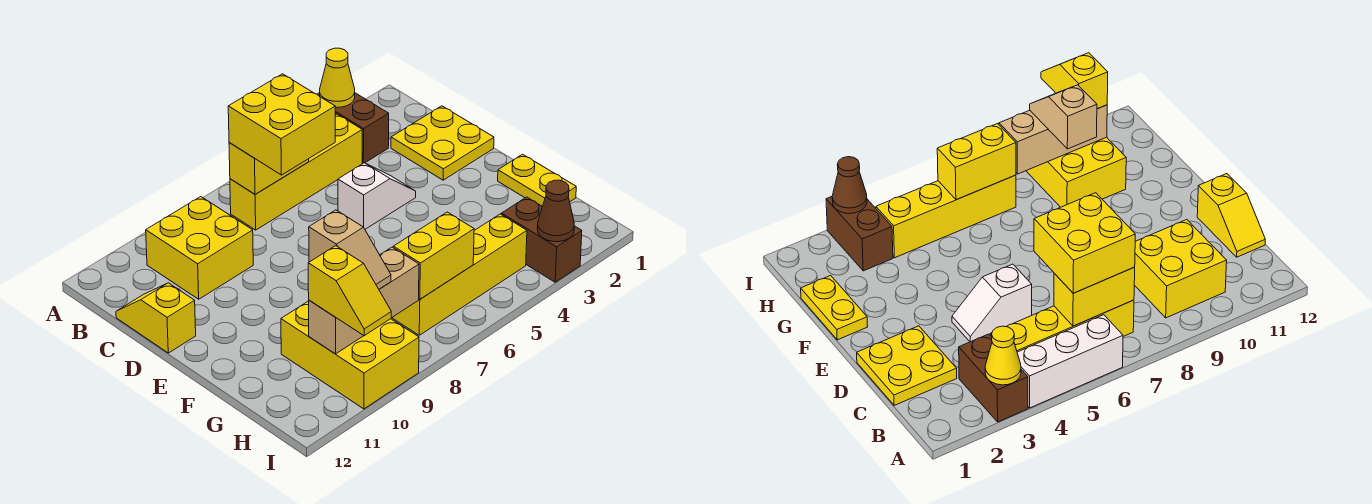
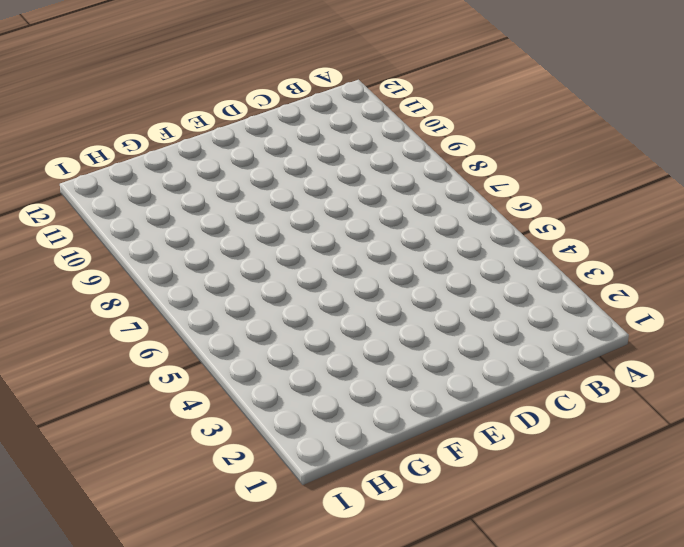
none -> brown 1x2 brick [317,93,389,163]
none -> white 1x3 brick [1017,315,1123,408]
none -> yellow 1x4 brick [230,114,362,230]

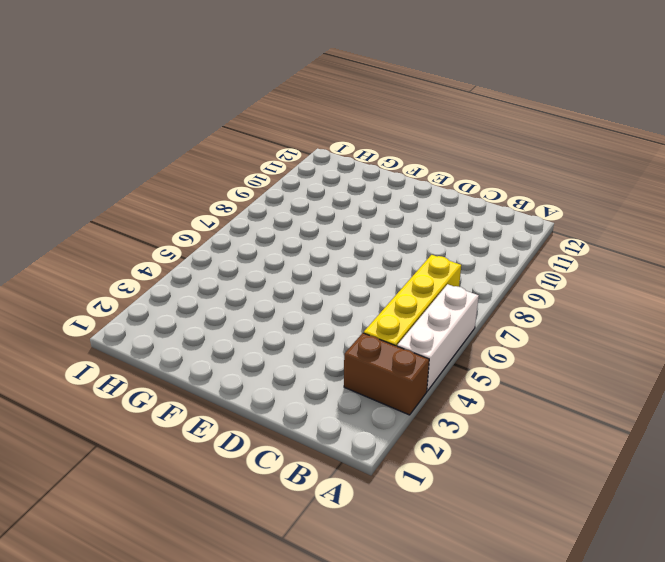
none -> yellow 2x2 brick [146,197,253,299]
none -> yellow 2x2 plate [391,106,494,180]
none -> yellow 1x2 slope [116,283,196,353]

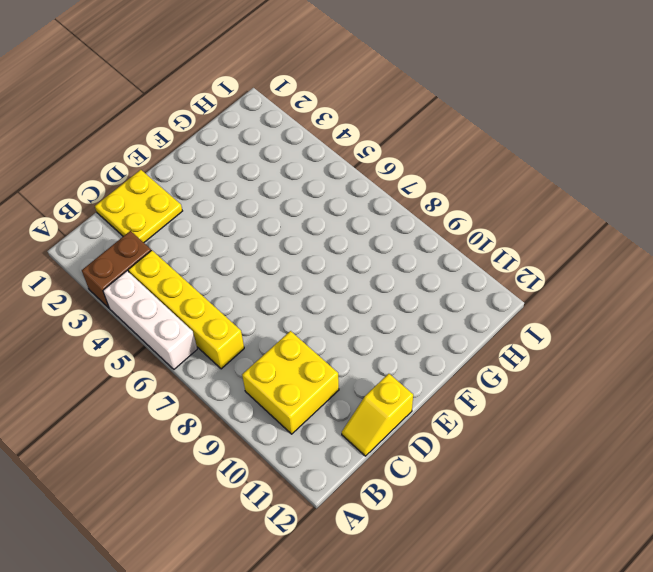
none -> white 1x2 slope [338,163,416,229]
none -> yellow 1x2 plate [498,154,576,206]
none -> yellow 2x3 brick [281,301,419,409]

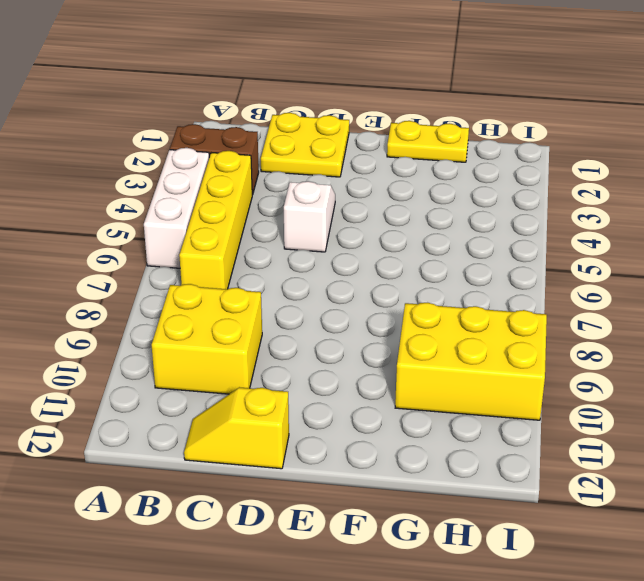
none -> brown 1x2 brick [501,197,582,282]
none -> yellow 1x4 brick [393,214,527,335]
none -> yellow 1x1 cone [320,48,355,107]

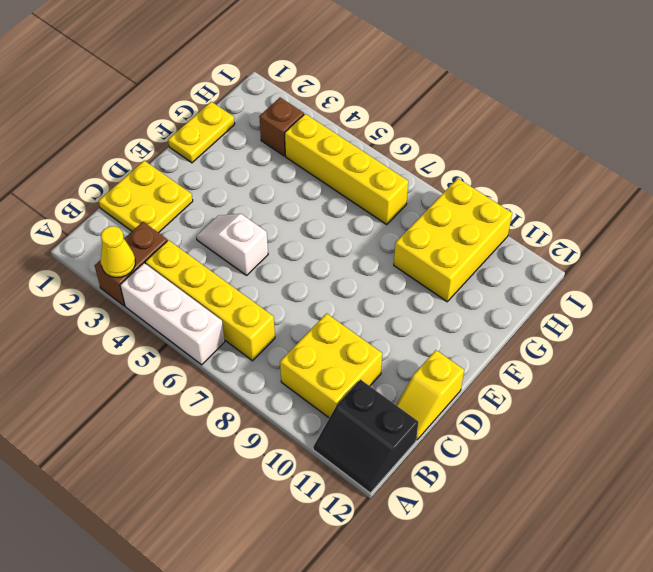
black 2x2 slope [313,379,418,493] -> none
brown 1x1 brick [259,98,304,156] -> brown 1x2 brick [501,197,582,282]
none -> yellow 1x2 brick [229,143,309,194]
none -> yellow 1x2 brick [393,212,474,299]
none -> tan 1x3 brick [309,247,419,354]

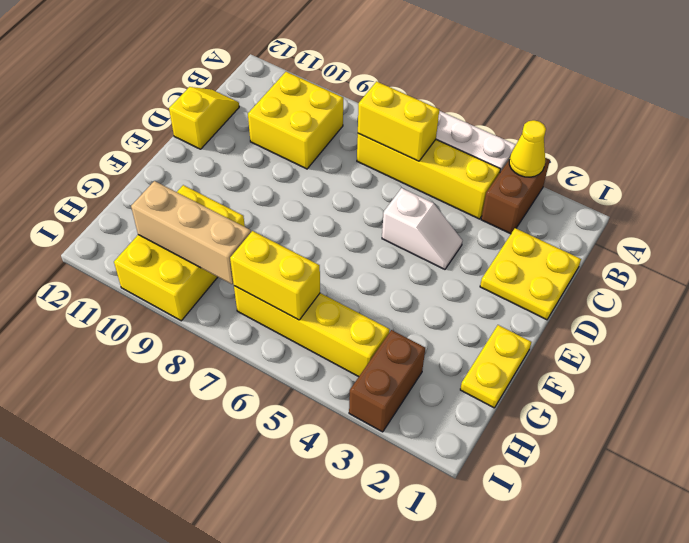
none -> brown 1x1 cone [537,180,574,242]
none -> yellow 2x2 brick [228,74,335,175]
none -> tan 1x2 slope [309,210,391,289]

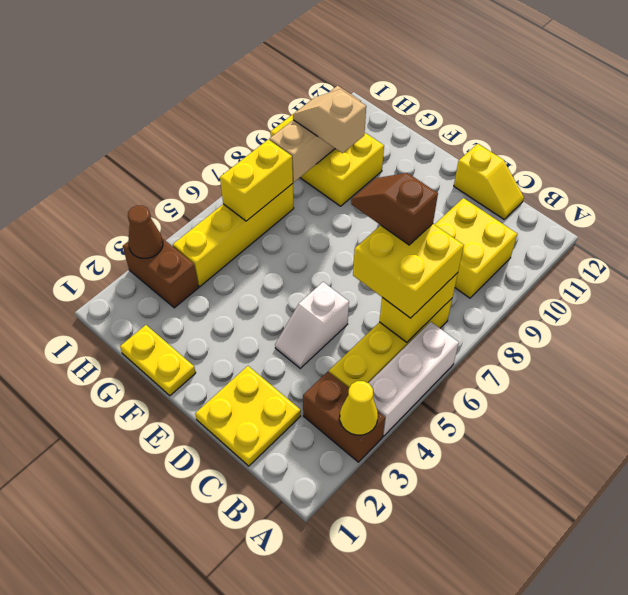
brown 1x2 slope [351,173,438,245] -> none
none -> yellow 1x2 slope [308,246,391,336]

